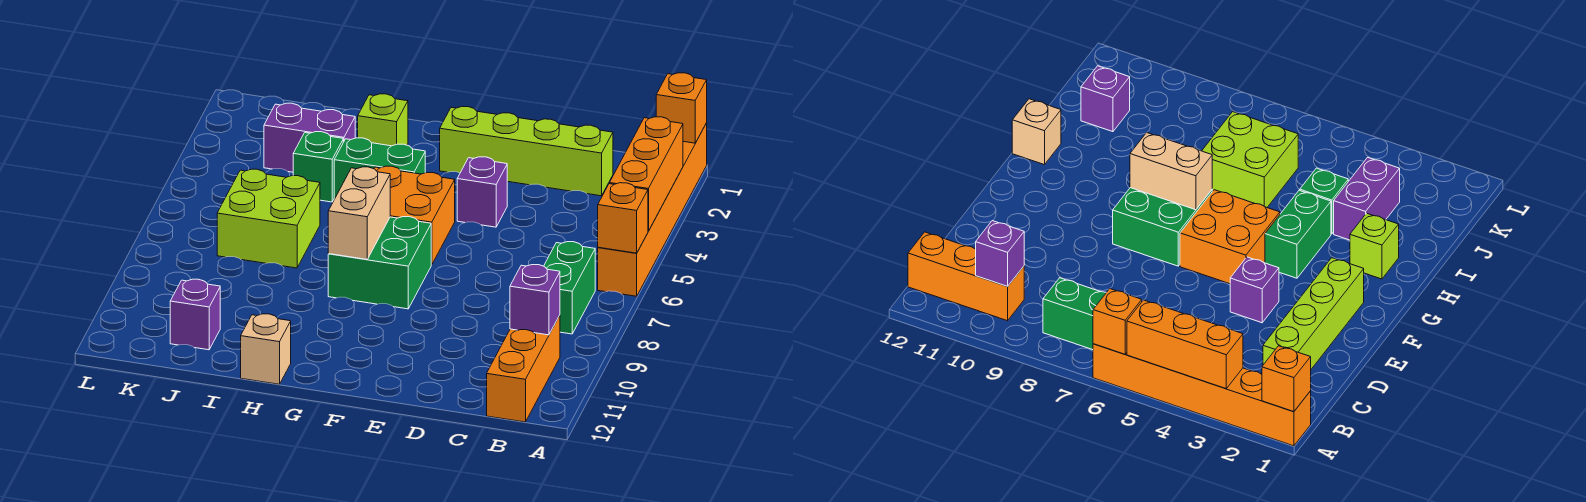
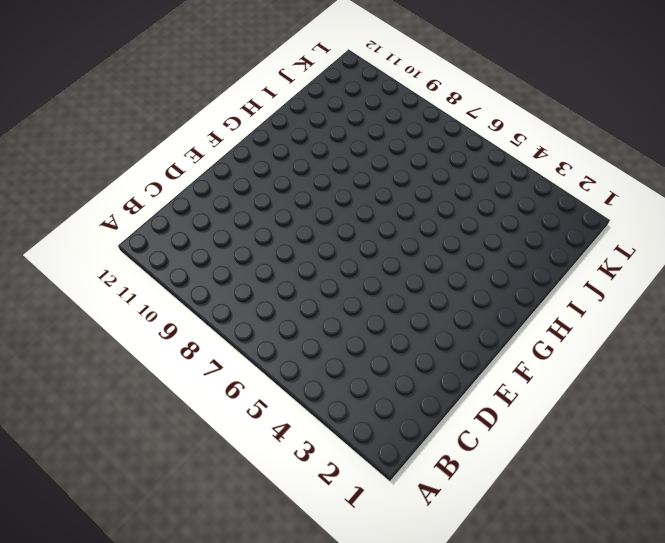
none -> orange 1x6 brick [598,123,707,296]
none -> green 1x2 brick [544,242,595,334]
none -> orange 1x3 brick [487,315,560,422]

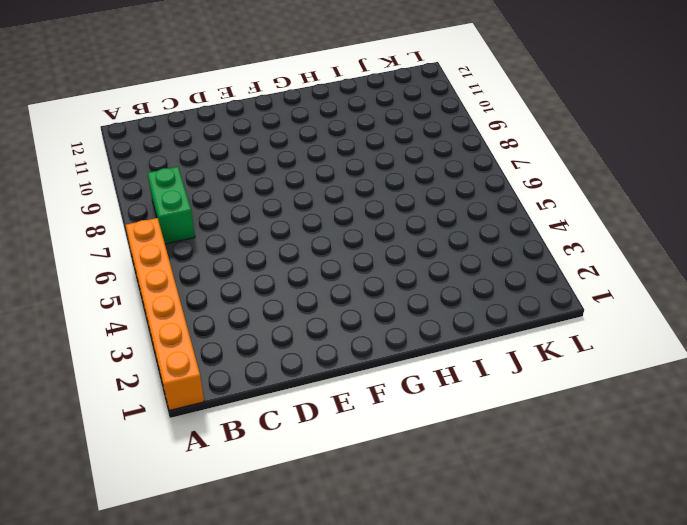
none -> orange 1x3 brick [487,315,560,422]
none -> lime 1x4 brick [440,107,613,196]
none -> purple 1x1 brick [457,157,507,227]

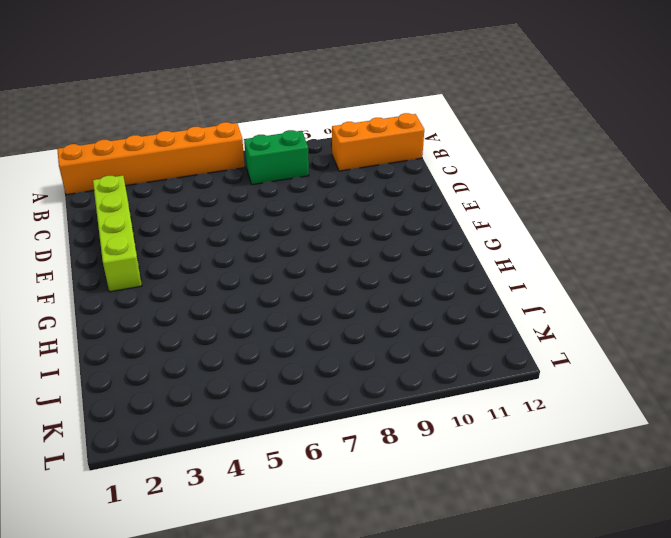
none -> purple 1x1 brick [457,157,507,227]
none -> orange 2x2 brick [374,166,455,265]
none -> green 2x2 brick [328,217,431,309]

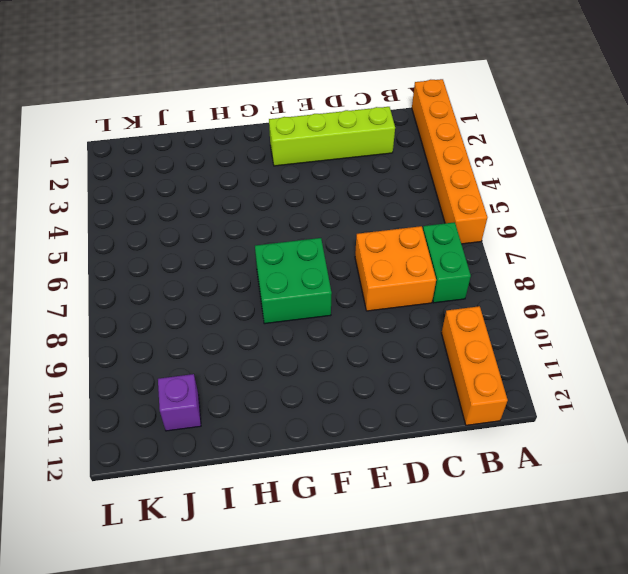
orange 2x2 brick [355,226,436,311] -> orange 2x2 brick moved to [374,166,455,265]
none -> purple 1x1 brick [457,157,507,227]
none -> green 1x2 brick [334,138,425,199]
none -> lime 1x1 brick [358,94,408,146]

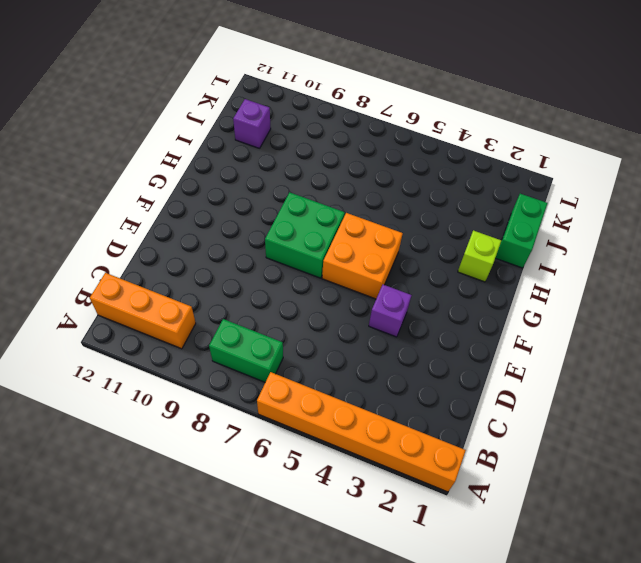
green 1x2 brick [495,194,548,268] -> green 1x2 brick moved to [334,138,425,199]
none -> lime 1x4 brick [440,107,613,196]
none -> tan 1x1 brick [241,314,291,384]
none -> purple 1x2 brick [264,103,355,172]

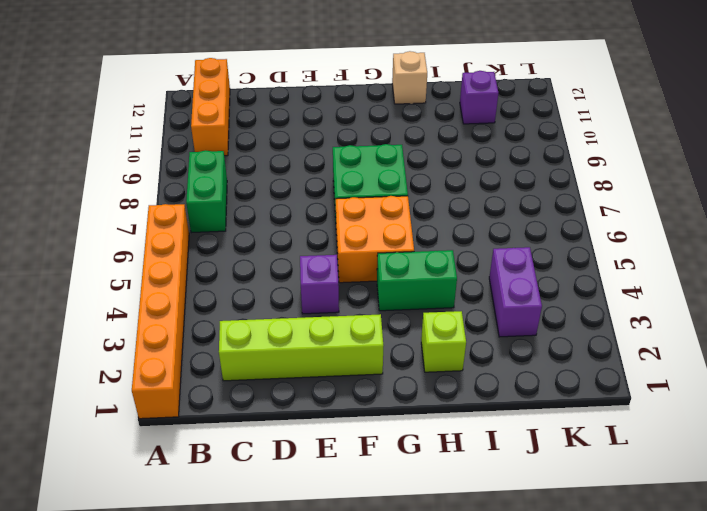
purple 1x2 brick [489,247,542,337] -> purple 1x2 brick turned to [264,103,355,172]
none -> green 1x1 brick [293,132,343,202]
none -> lime 2x2 brick [217,169,320,268]
none -> orange 1x1 brick [656,73,707,143]

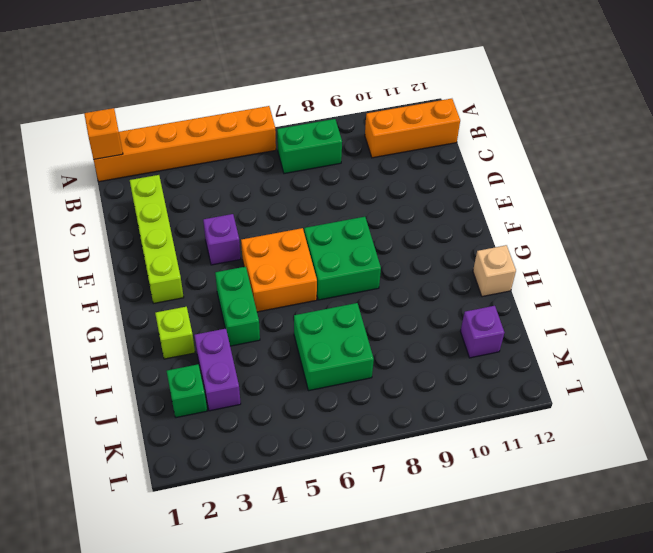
green 2x2 brick [294,303,374,391] -> lime 2x2 brick [217,169,320,268]
green 1x1 brick [167,364,207,417] -> green 1x1 brick moved to [293,132,343,202]
none -> orange 1x3 brick [610,117,683,231]
none -> orange 1x1 brick [598,183,648,253]
none -> purple 1x1 brick [510,265,560,335]

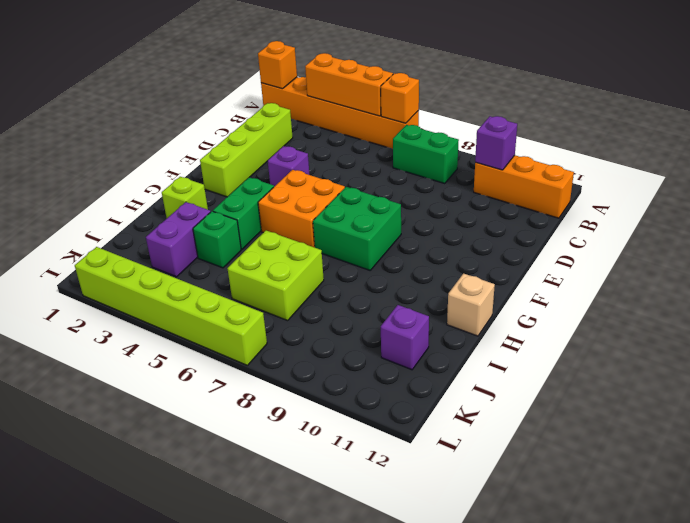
lime 1x6 brick [75,247,267,365] -> none
none -> tan 1x2 brick [328,167,390,259]

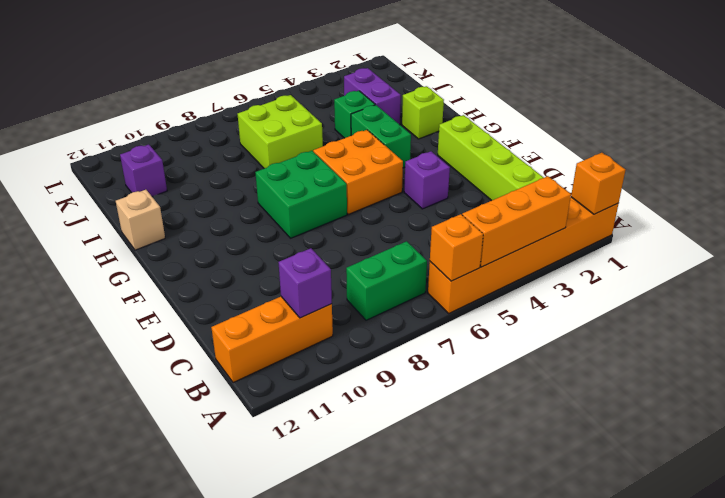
none -> tan 1x2 brick [328,167,390,259]

